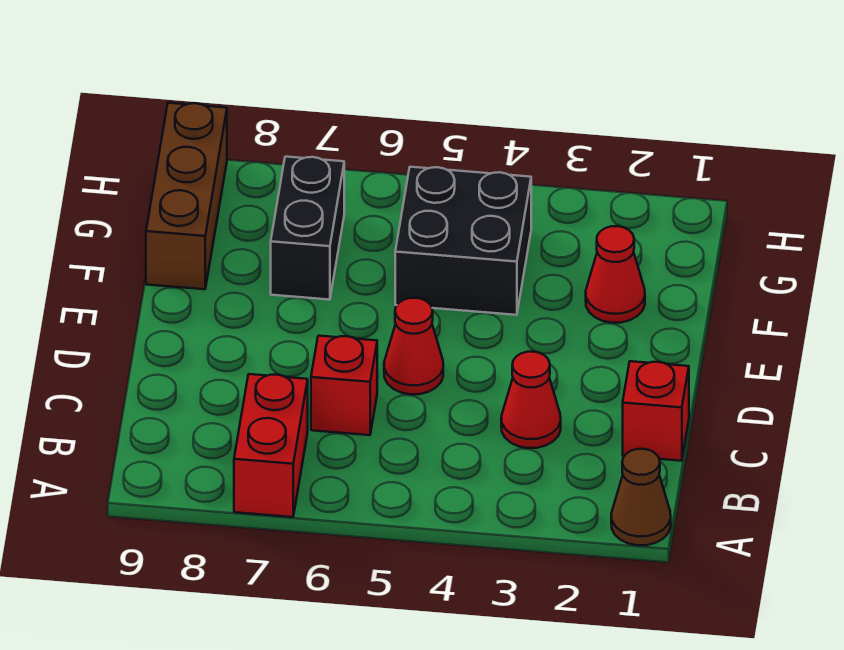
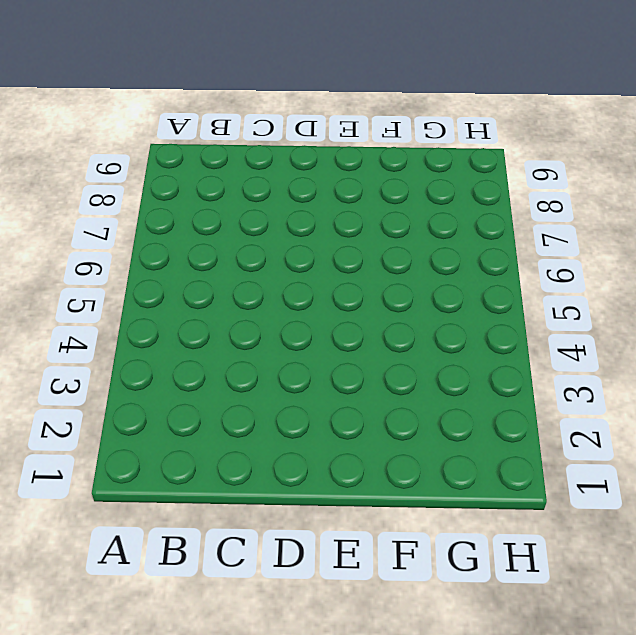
none -> brown 1x1 cone [611,449,671,545]
none -> red 1x2 brick [234,374,308,517]

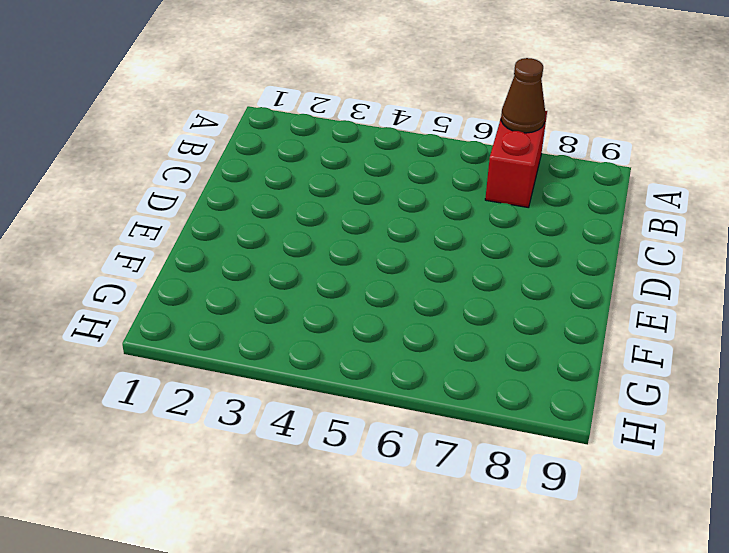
brown 1x1 cone [501,58,545,133] -> brown 1x1 cone moved to [611,449,671,545]
none -> red 1x1 brick [623,361,689,461]
none -> red 1x1 cone [501,352,561,448]

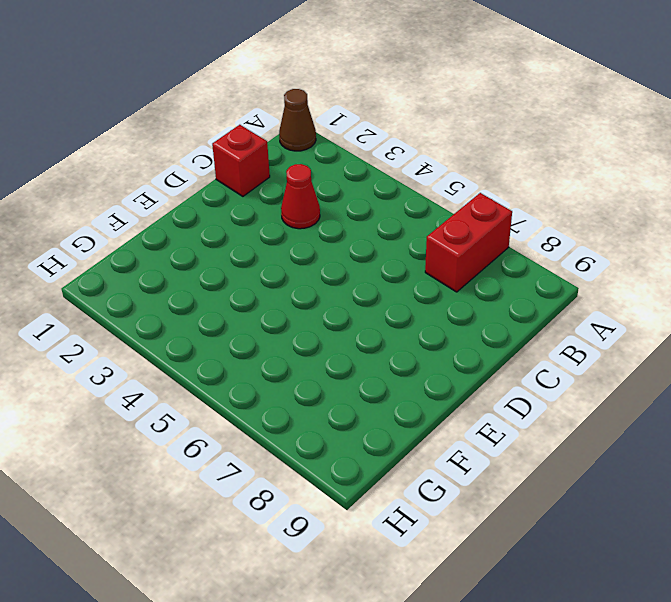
none -> red 1x1 brick [311,336,377,435]
none -> red 1x1 cone [384,298,443,394]

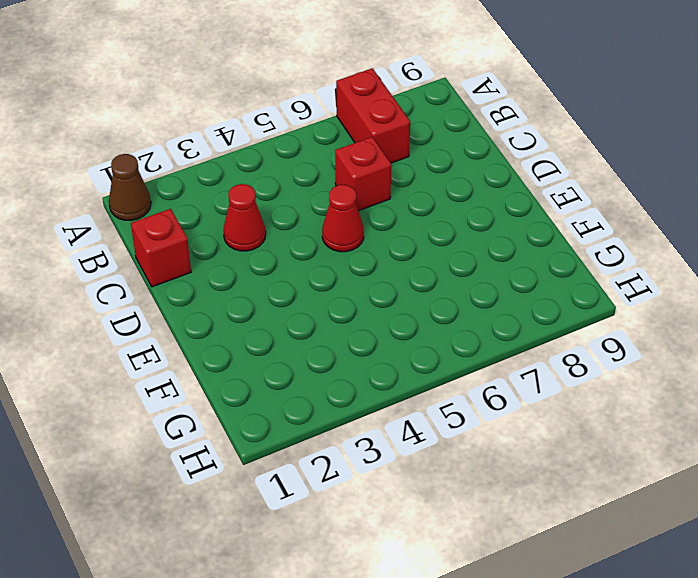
none -> red 1x1 cone [586,226,645,323]
none -> black 2x2 brick [395,167,531,315]

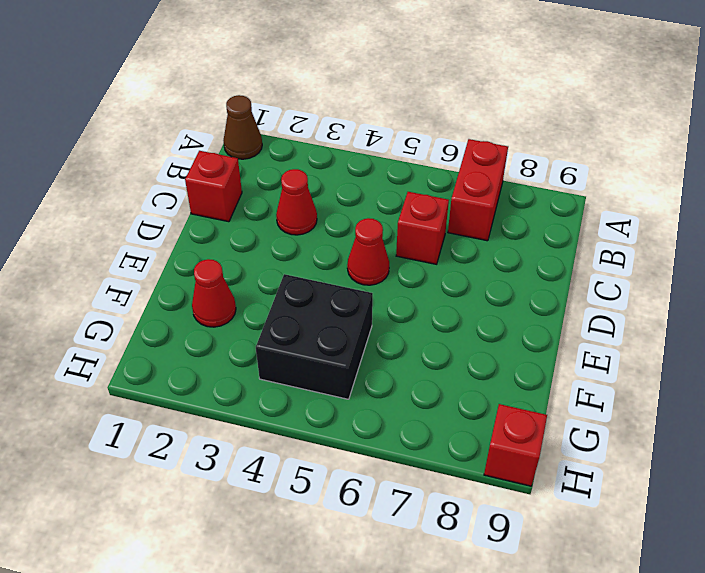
red 1x1 brick [484,404,547,486] -> brown 1x3 brick [146,103,227,289]
none -> black 1x2 brick [271,157,344,300]

